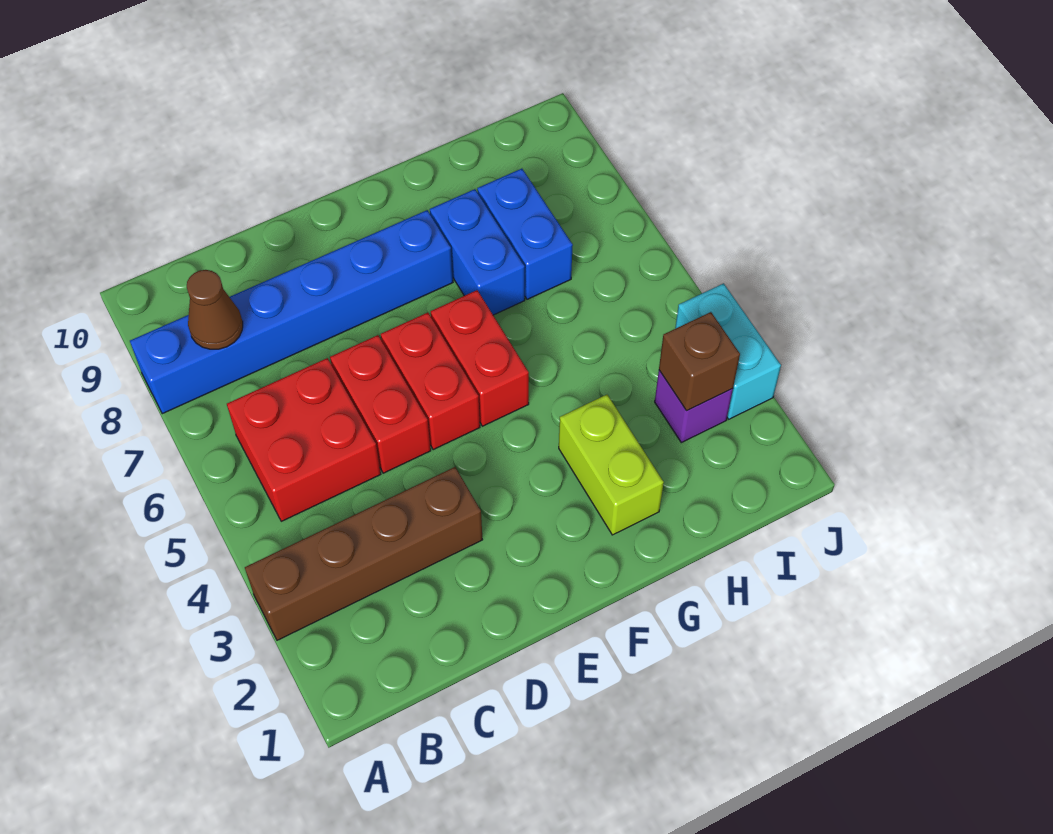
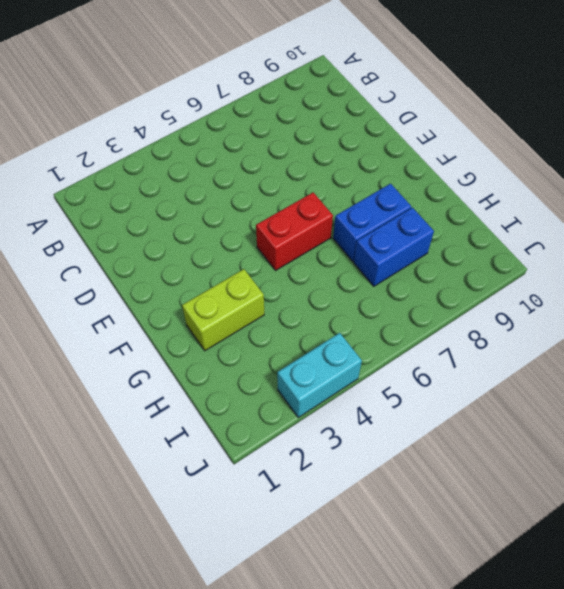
none -> brown 1x4 brick [245,467,483,640]
none -> blue 1x6 brick [130,210,453,414]
none -> red 2x2 brick [227,358,381,521]

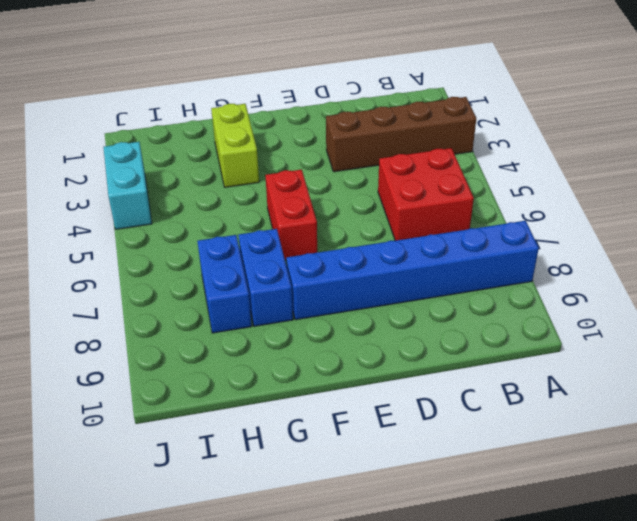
none -> red 1x2 brick [330,335,431,473]
none -> red 1x2 brick [381,312,480,450]
none -> purple 1x1 brick [655,370,733,443]

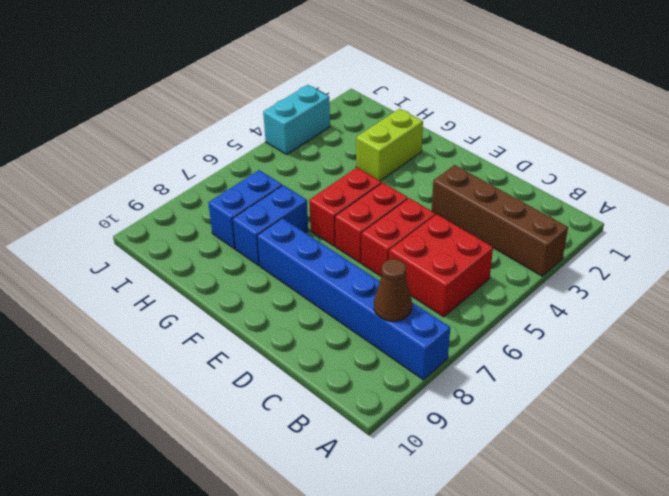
none -> purple 1x1 brick [655,370,733,443]
none -> brown 1x1 brick [659,312,740,411]

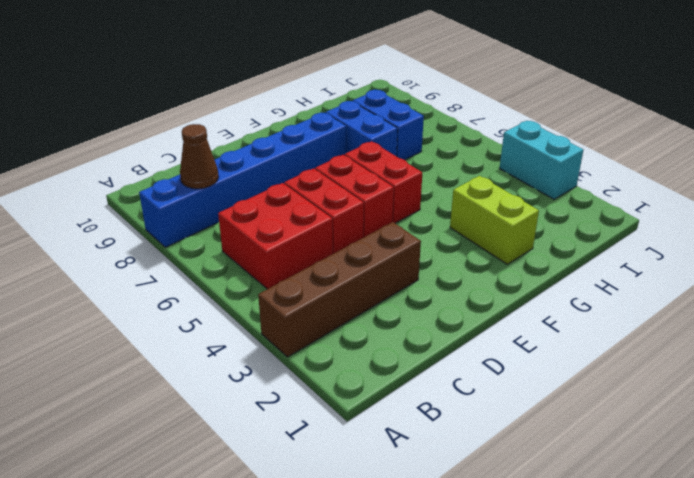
none -> purple 1x1 brick [655,370,733,443]
none -> brown 1x1 brick [659,312,740,411]

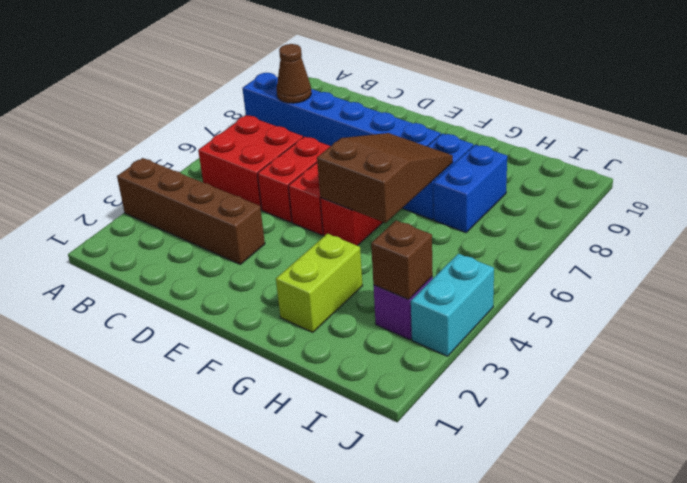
brown 2x3 slope [317,133,453,223] -> none

